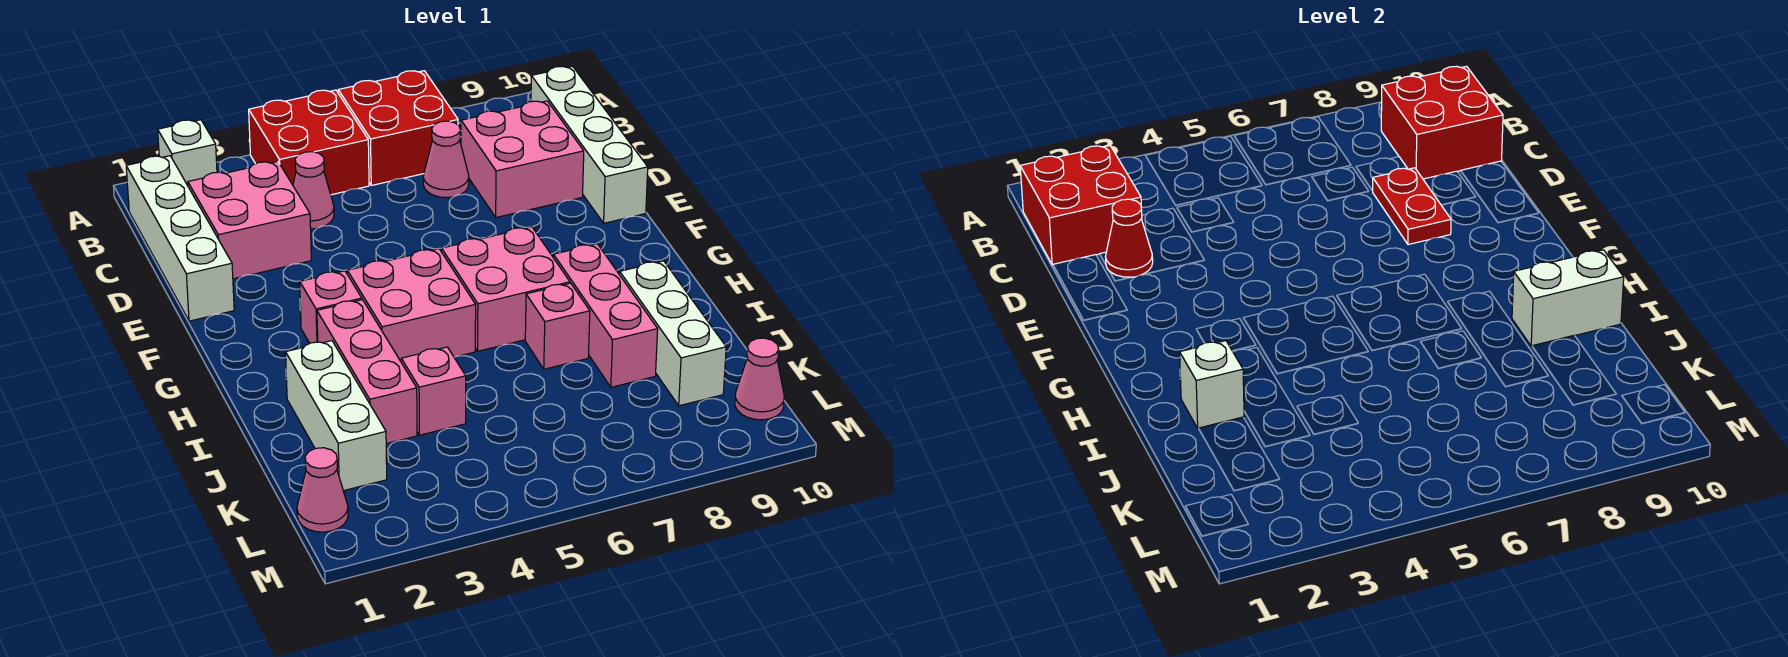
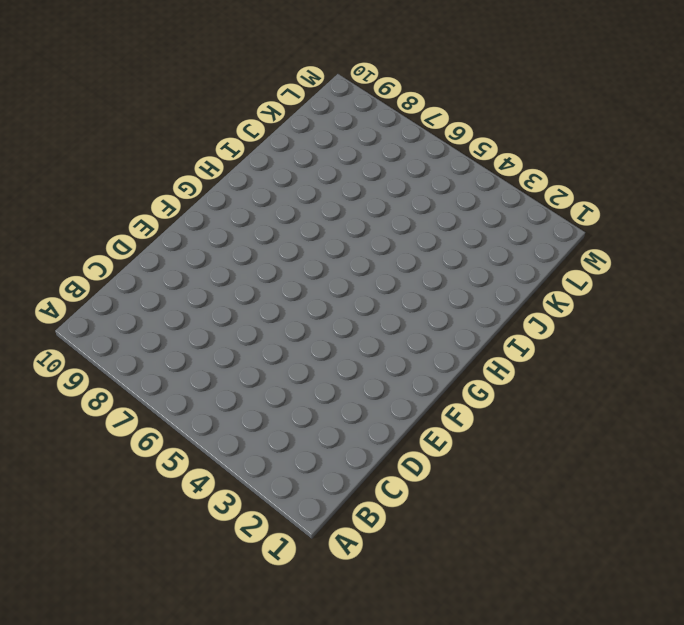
none -> white 1x1 brick [158,120,217,185]
none -> red 2x2 brick [249,90,369,195]
none -> red 2x2 brick [338,71,458,185]

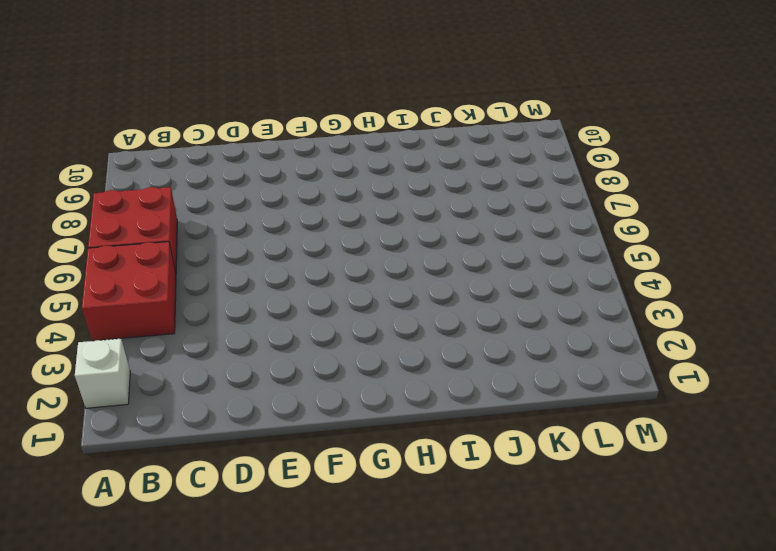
none -> white 1x4 brick [126,156,234,321]
none -> white 1x4 brick [531,66,648,223]
none -> pink 2x2 brick [188,161,311,279]

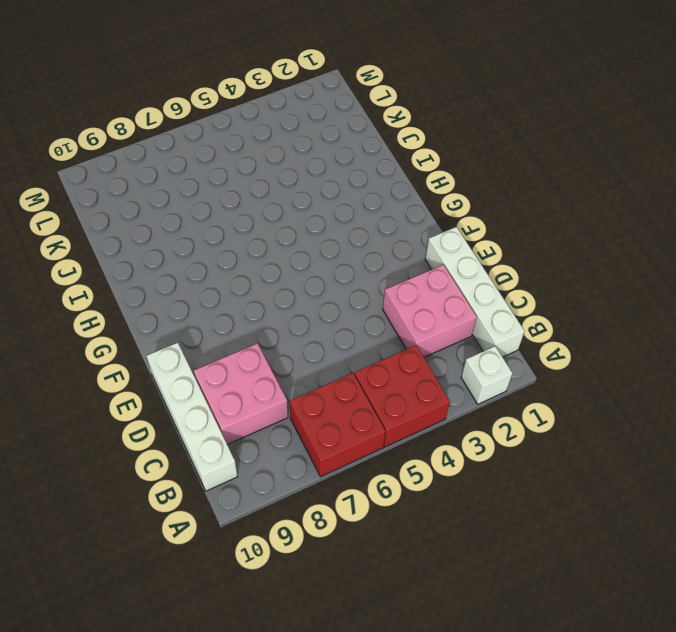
none -> pink 1x1 cone [293,152,334,229]
none -> pink 1x1 cone [423,121,469,198]
none -> pink 1x1 brick [300,271,362,343]

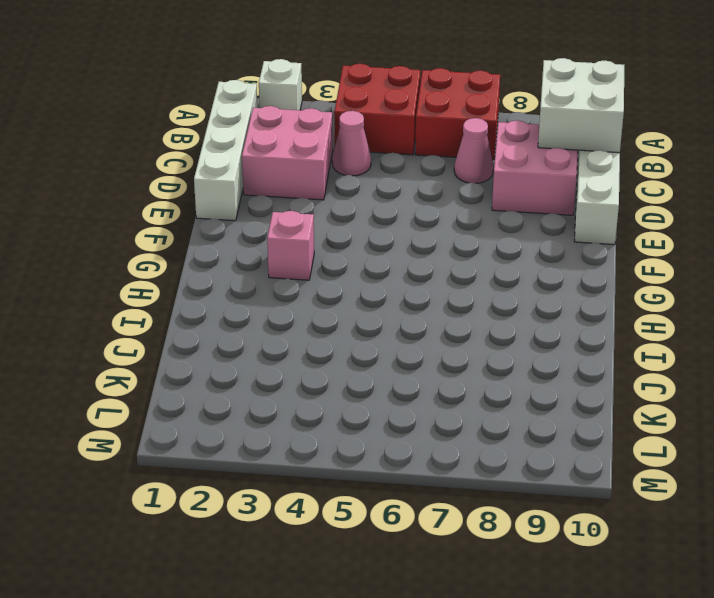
white 2x2 brick [538,58,624,153] -> red 2x2 brick [1381,66,1503,179]
none -> pink 2x2 brick [347,249,476,361]
none -> pink 2x2 brick [442,227,570,351]
none -> pink 1x3 brick [317,300,417,444]

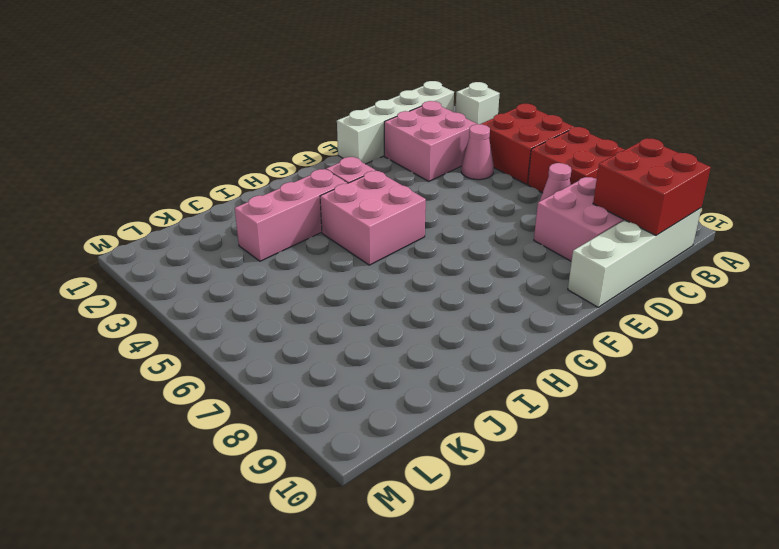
none -> pink 2x2 brick [442,227,570,351]
none -> pink 1x3 brick [553,244,658,387]
none -> white 1x3 brick [286,341,387,491]

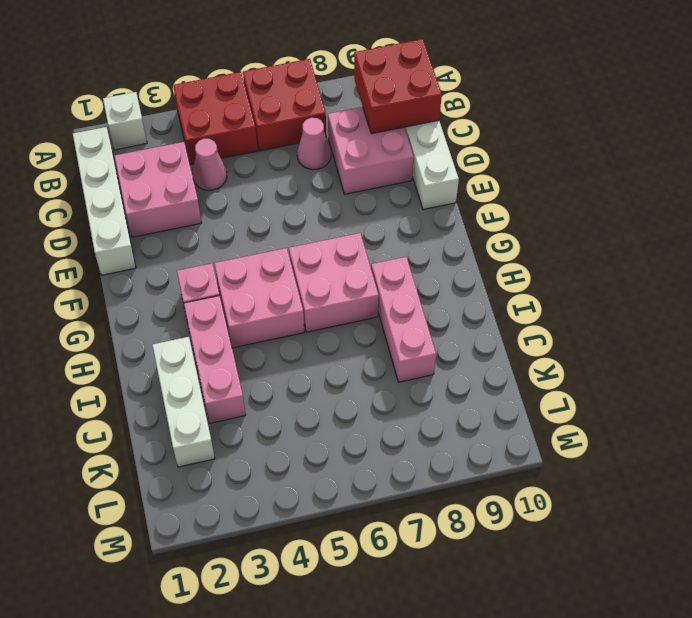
none -> pink 1x1 brick [525,283,590,369]
none -> white 1x3 brick [620,261,726,406]
none -> pink 1x1 brick [401,347,466,435]

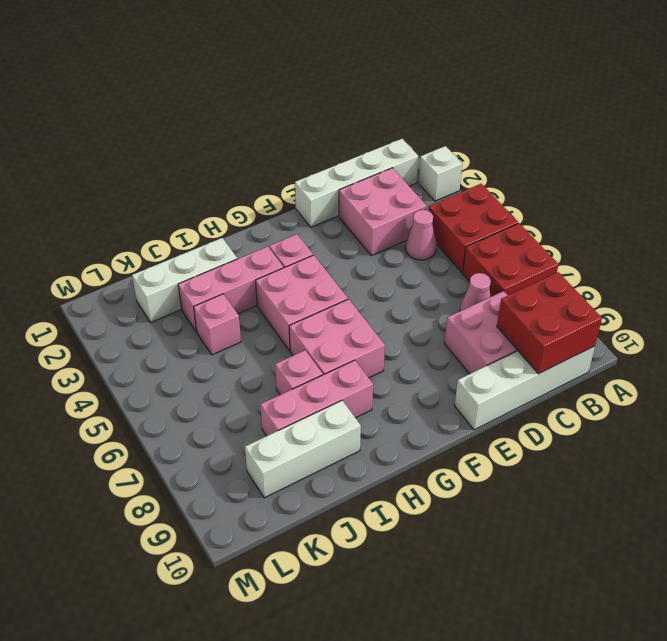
none -> pink 1x1 cone [297,448,348,532]
none -> pink 1x1 cone [735,338,784,420]
none -> red 2x2 brick [1020,146,1142,265]

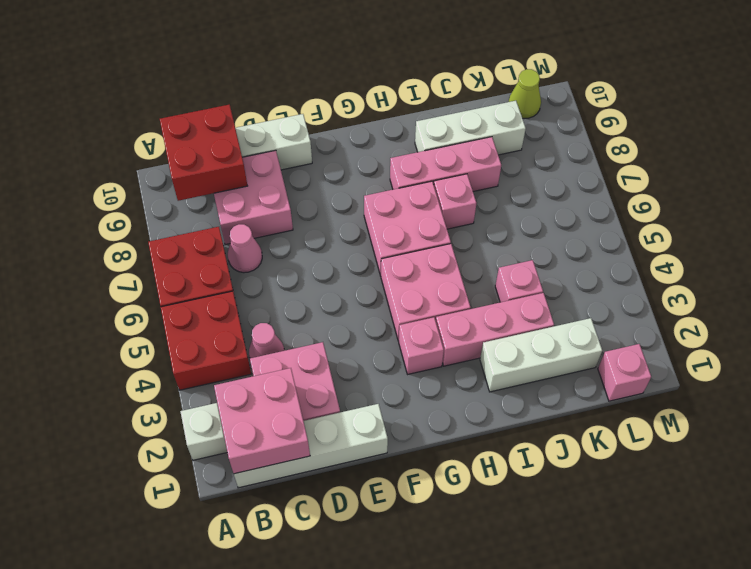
pink 2x2 brick [214,368,310,474] -> red 2x2 brick [1020,146,1142,265]
pink 1x1 brick [598,344,651,401] -> pink 1x1 cone [297,448,348,532]
lime 1x1 cone [509,69,541,118] -> pink 1x1 cone [735,338,784,420]
none -> red 1x1 cone [1105,199,1153,277]
none -> red 1x2 plate [1373,168,1451,245]
none -> white 1x1 brick [1180,341,1244,428]

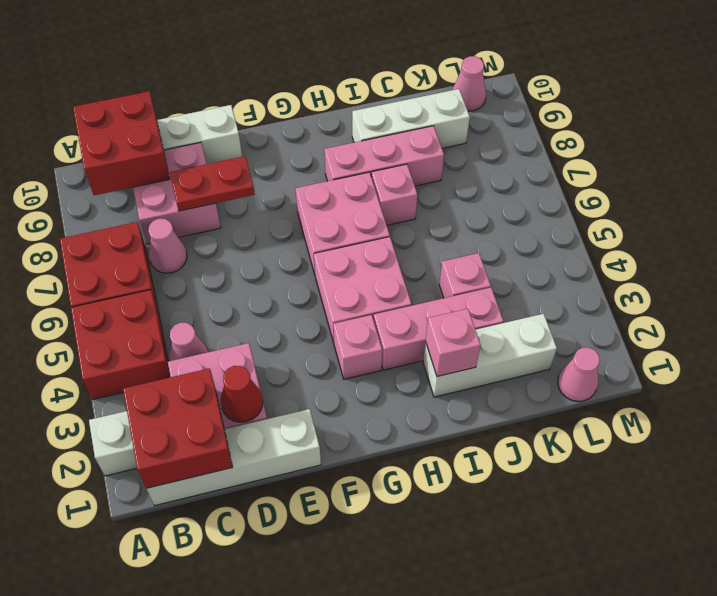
pink 1x1 brick [426,309,481,376] -> white 1x1 brick [1180,341,1244,428]
none -> white 1x2 brick [1512,250,1624,346]

